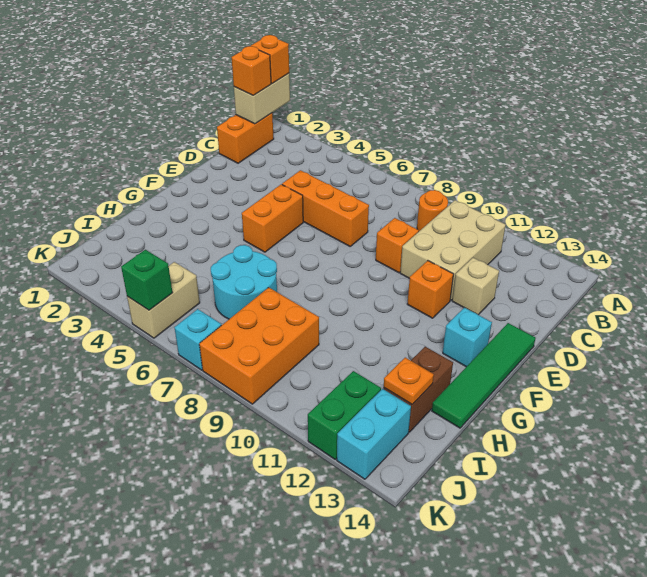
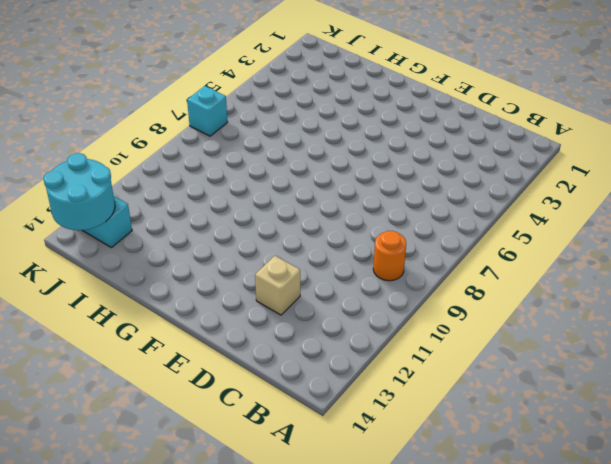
cyan 2x2 round brick [44,153,115,230] -> cyan 2x2 round brick moved to [211,245,277,319]
none -> orange 1x2 brick [217,113,274,163]
none -> tan 2x3 brick [400,200,506,301]
none -> orange 1x3 brick [282,170,369,246]

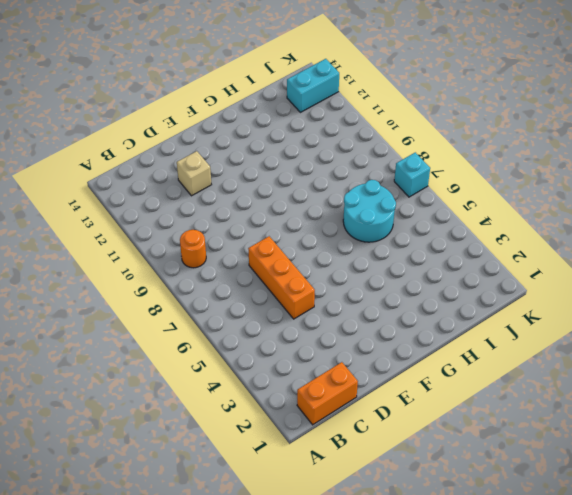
none -> tan 2x3 brick [400,200,506,301]
none -> orange 1x1 brick [376,218,419,273]
none -> orange 1x2 brick [242,184,303,252]

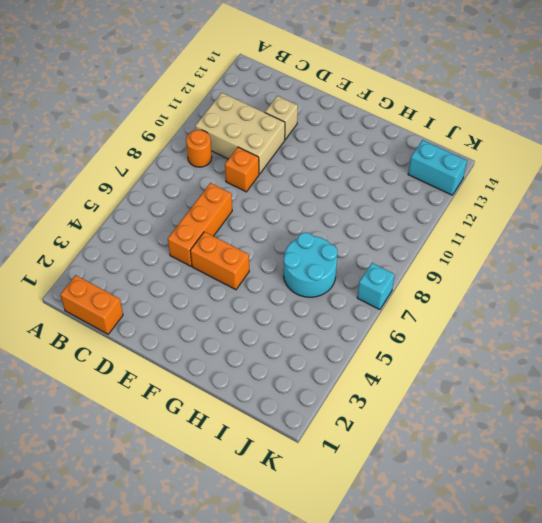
none -> orange 1x1 brick [407,261,453,318]
none -> green 1x4 tile [432,323,536,428]
none -> cyan 1x1 brick [443,308,492,367]

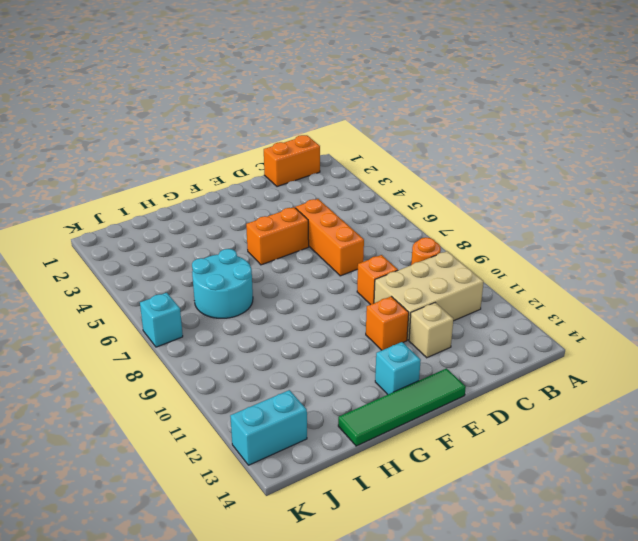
none -> brown 1x2 brick [383,347,453,432]
none -> orange 2x3 brick [199,287,319,404]
none -> tan 1x2 brick [127,262,200,338]

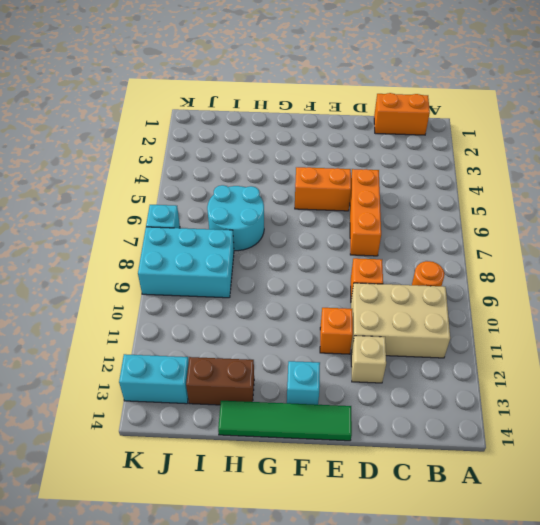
cyan 2x3 brick [138,227,234,298] -> orange 2x3 brick [199,287,319,404]
none -> tan 1x2 brick [127,262,200,338]
none -> green 1x2 brick [308,371,381,459]
none -> tan 1x2 brick [234,73,290,124]

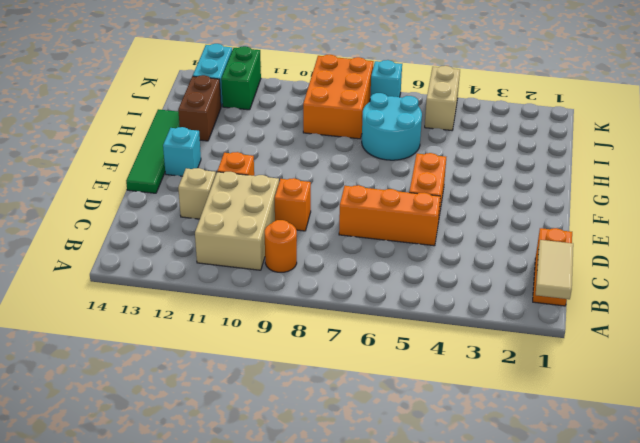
tan 1x2 tile [536,240,573,299] -> tan 1x2 brick [234,73,290,124]
none -> orange 1x1 plate [384,358,434,404]
none -> green 1x1 brick [121,250,173,310]
none -> orange 1x1 brick [251,35,289,84]

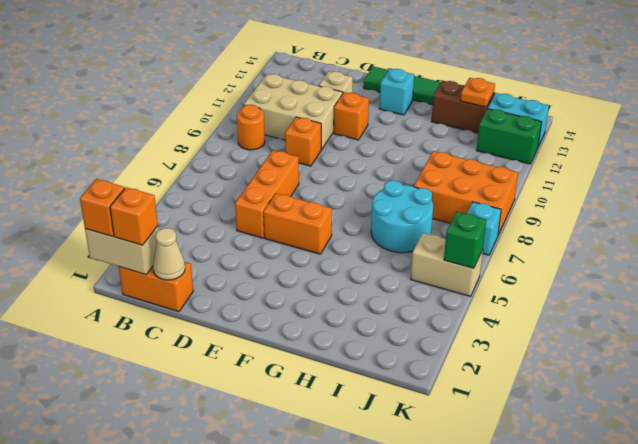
tan 1x1 cone [153,228,185,280] -> none

